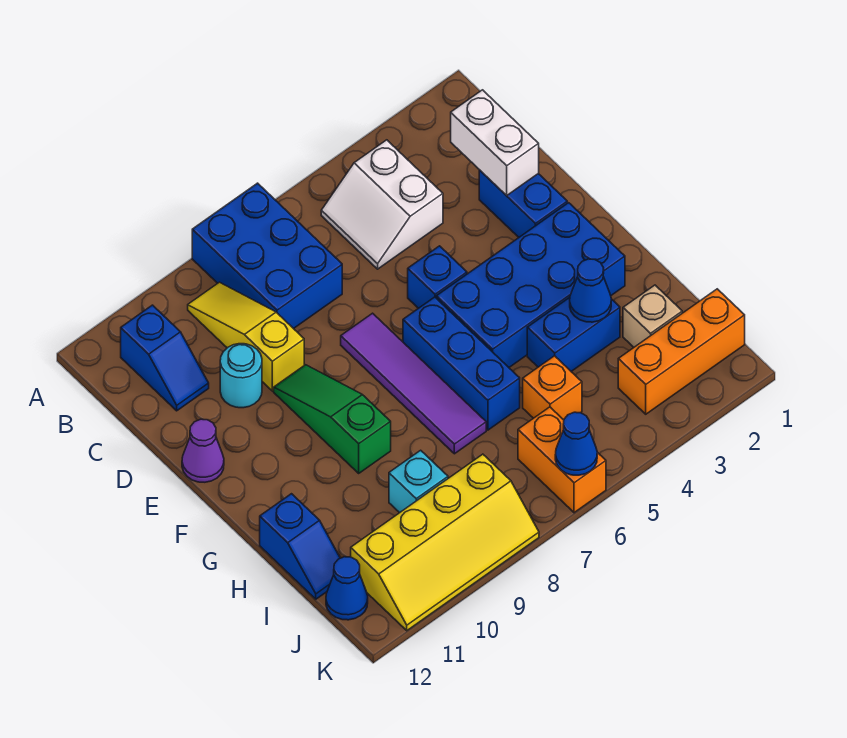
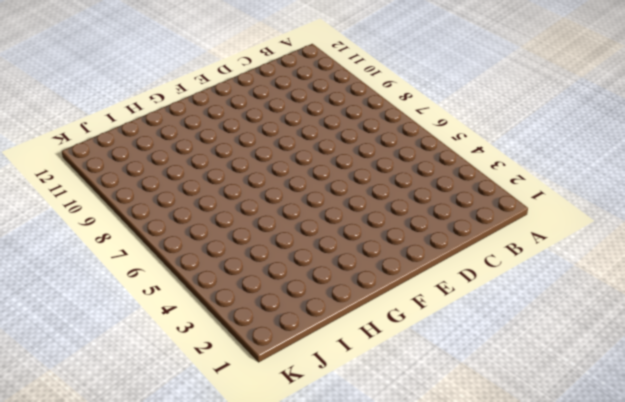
none -> blue 2x3 brick [192,183,342,329]
none -> white 2x2 slope [321,140,443,269]
none -> yellow 1x3 slope [188,282,304,391]

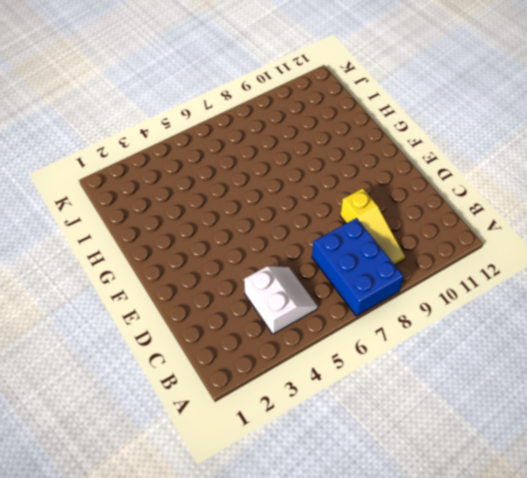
none -> blue 1x2 slope [121,305,209,411]
none -> blue 1x2 brick [479,170,567,237]
none -> cyan 1x1 round brick [220,344,262,408]

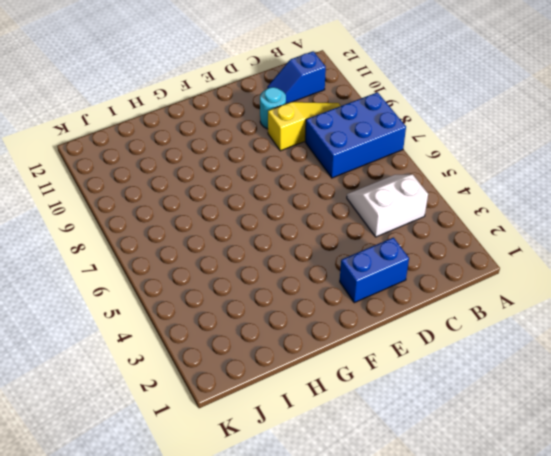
none -> blue 1x1 brick [408,246,467,308]
none -> purple 1x4 tile [341,313,486,454]
none -> green 1x3 slope [274,365,391,473]

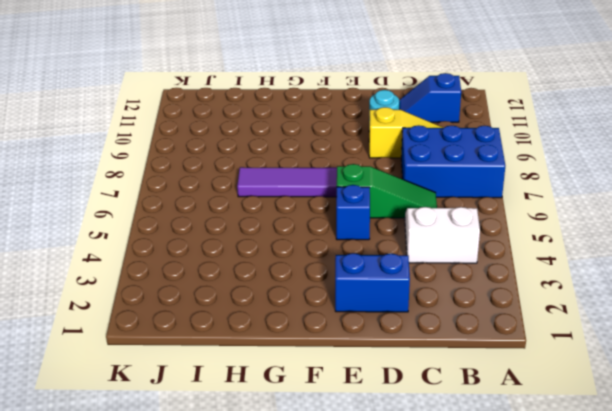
green 1x3 slope [337,164,437,218] -> green 1x3 slope moved to [274,365,391,473]
none -> purple 1x1 cone [182,419,224,482]
none -> blue 2x4 brick [436,203,625,367]
none -> blue 1x3 brick [403,297,520,430]

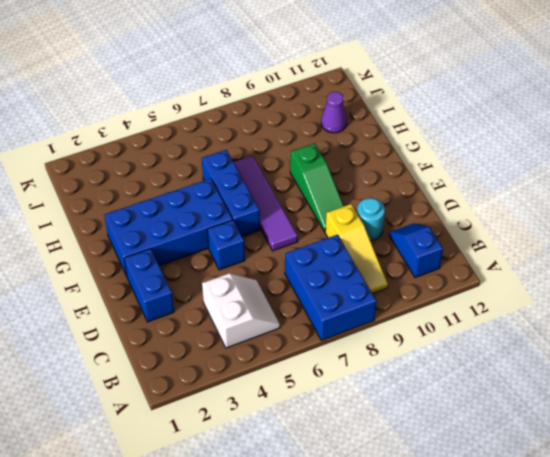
purple 1x1 cone [321,92,347,133] -> purple 1x1 cone moved to [182,419,224,482]
none -> blue 1x2 brick [527,297,620,371]
none -> blue 1x2 slope [260,494,340,599]
none -> tan 1x1 brick [623,285,682,347]

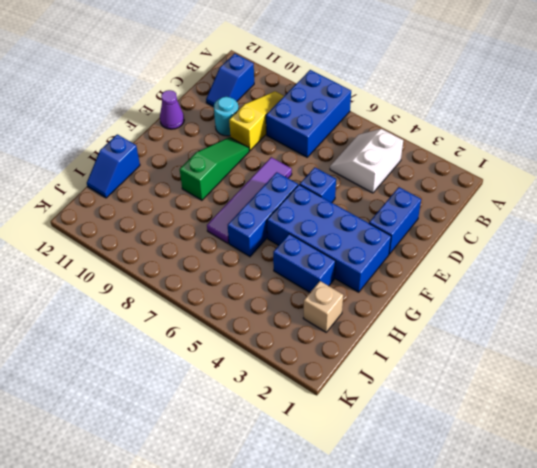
none -> orange 1x1 brick [523,356,582,420]
none -> cyan 1x1 brick [389,450,448,513]
none -> orange 1x3 brick [618,289,745,414]

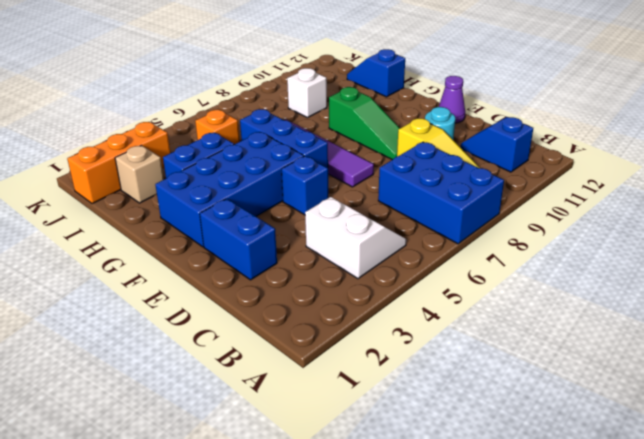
white 1x1 brick [287,68,327,118] -> cyan 1x1 brick [389,450,448,513]
none -> orange 1x2 brick [518,407,606,513]
none -> yellow 2x4 slope [351,454,539,631]
none -> blue 1x1 cone [326,557,368,620]

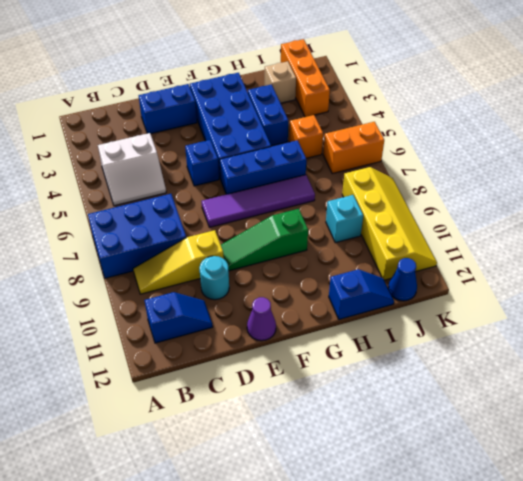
none -> white 1x2 brick [451,90,539,196]
none -> blue 1x1 cone [570,259,611,322]
none -> blue 1x1 cone [555,412,597,475]

